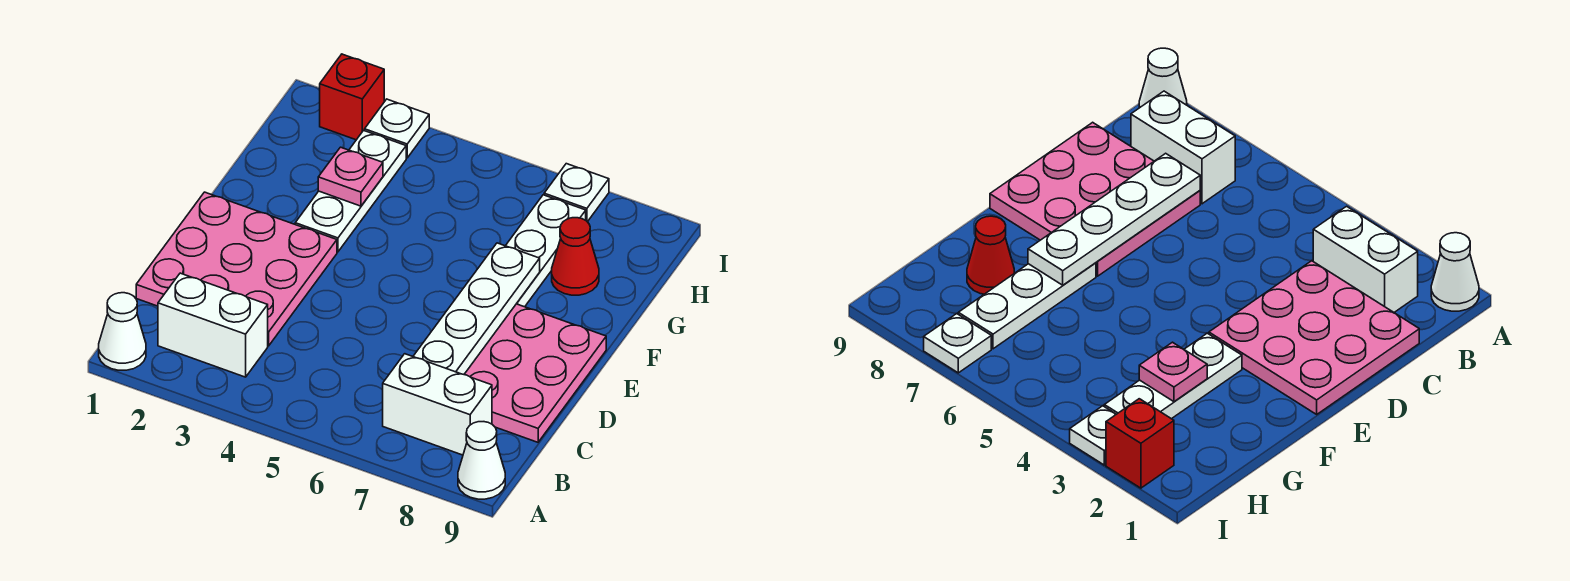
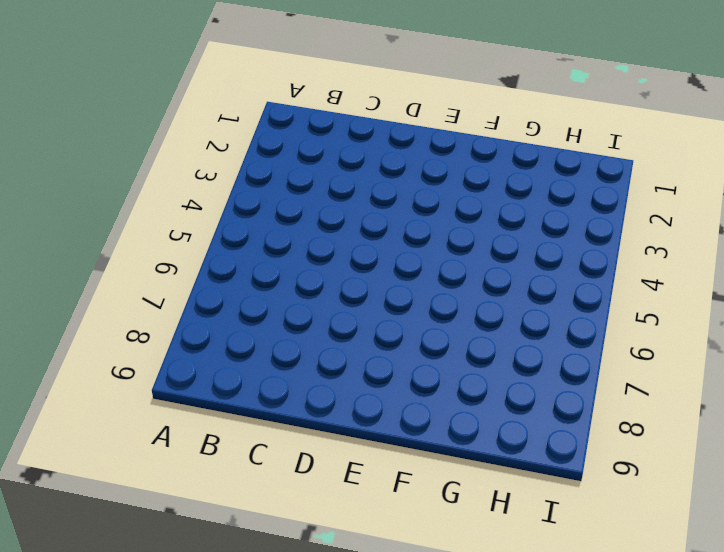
none -> white 1x1 cone [99,293,146,370]
none -> white 1x1 cone [458,422,505,499]
none -> white 1x2 brick [158,273,268,377]

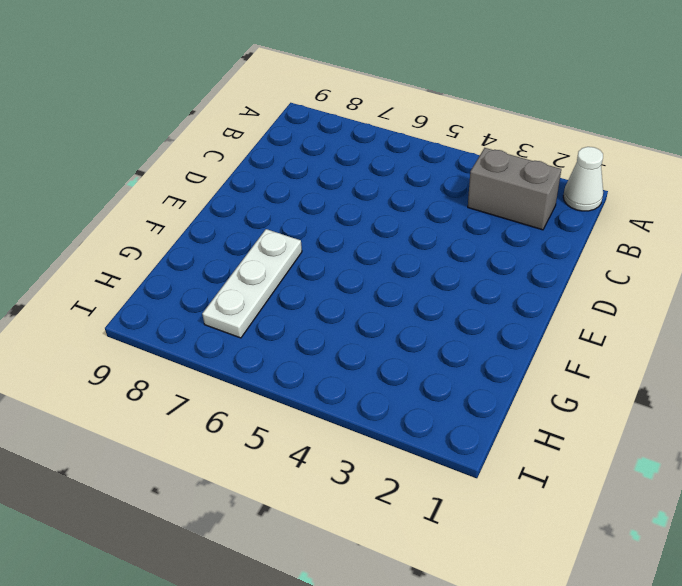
grey 1x2 brick [468,148,561,230] -> white 1x2 brick [158,273,268,377]
none -> white 1x1 cone [458,422,505,499]
none -> white 1x2 brick [383,354,492,455]
none -> pink 3x3 plate [136,192,337,346]

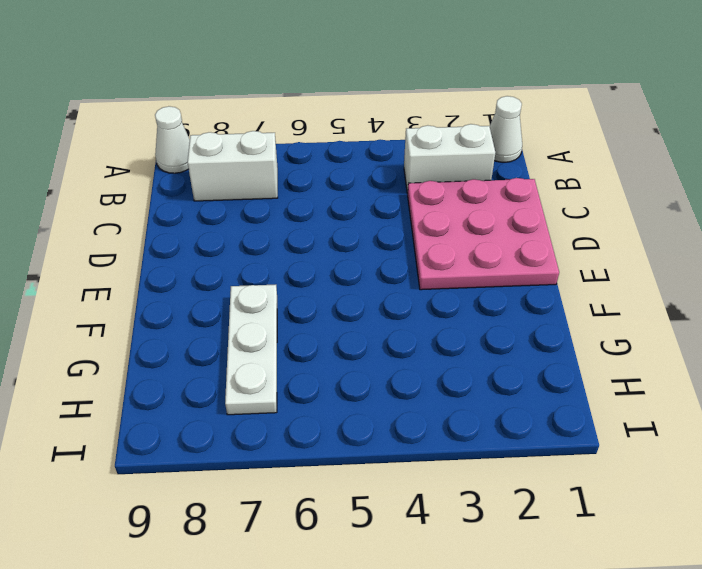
none -> pink 3x3 plate [464,304,606,442]
none -> white 1x3 plate [295,130,406,252]
none -> red 1x1 cone [552,218,599,295]

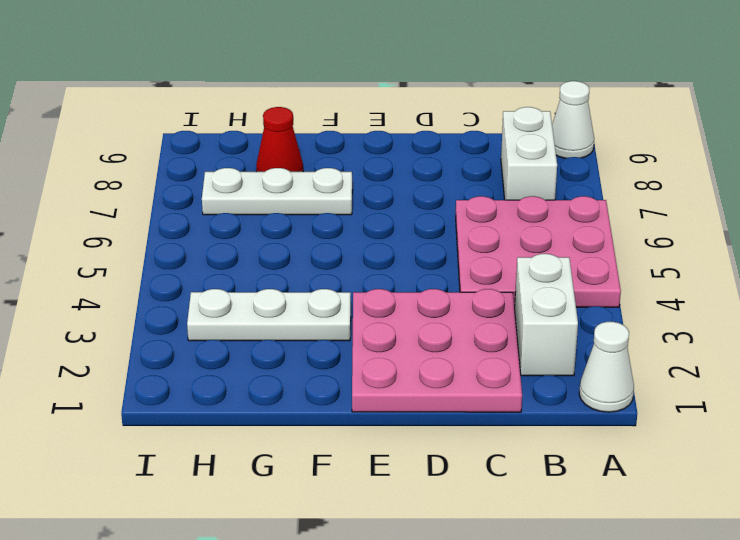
pink 3x3 plate [456,196,621,307] -> pink 3x3 plate moved to [464,304,606,442]
none -> red 1x1 brick [320,54,384,140]
none -> white 1x1 plate [365,99,429,158]
none -> white 1x1 plate [544,164,609,222]

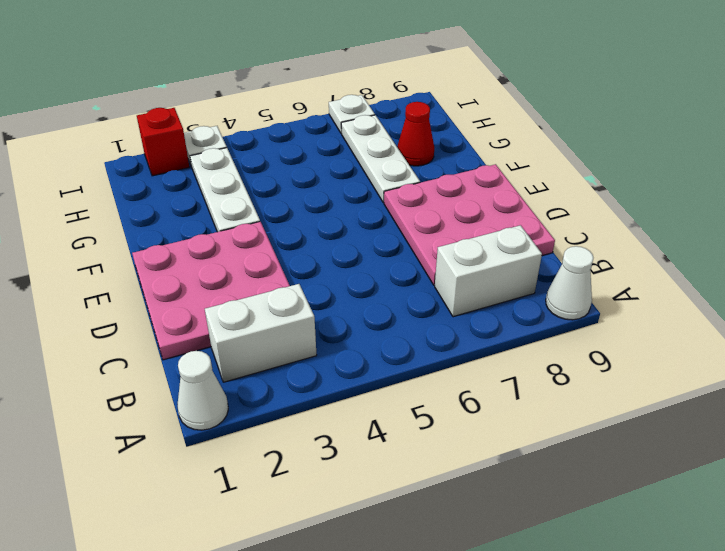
none -> white 1x4 plate [413,243,540,374]
none -> pink 1x1 plate [318,147,383,206]

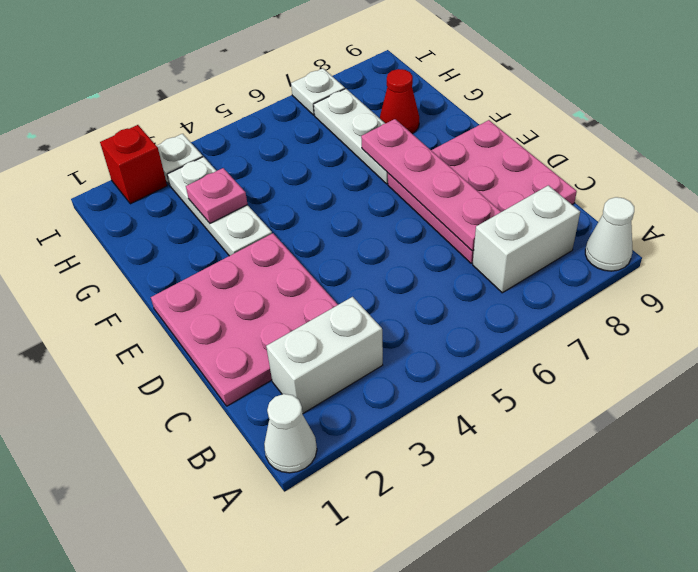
pink 1x4 plate [361,119,501,251] -> white 1x4 plate [413,243,540,374]

